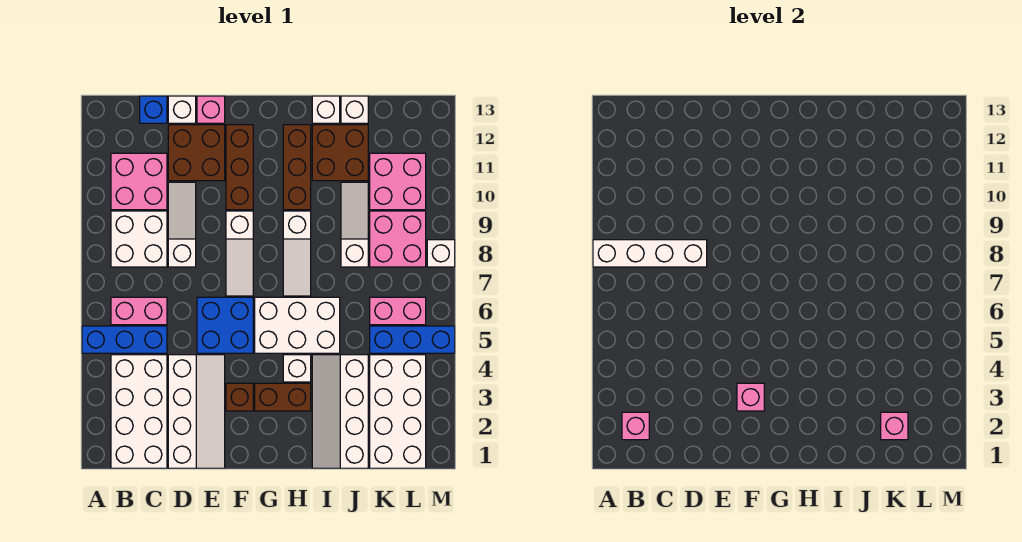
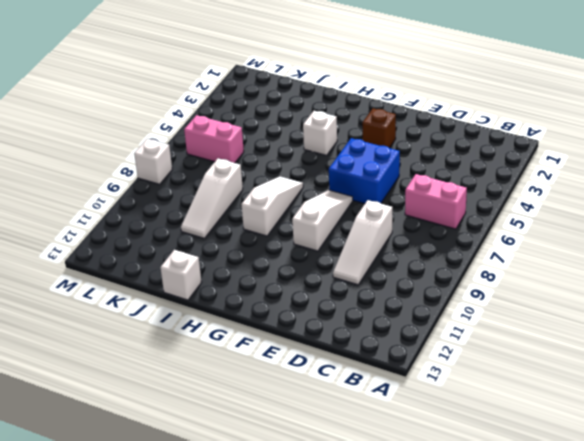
none -> blue 1x3 brick [82,326,167,353]
none -> white 2x4 brick [111,355,167,468]
none -> white 2x2 brick [111,211,167,267]
none -> pink 2x2 brick [111,153,167,210]

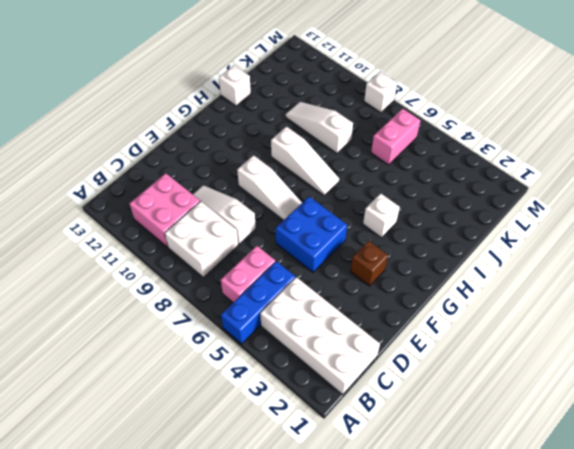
none -> blue 1x1 brick [140,96,167,123]
none -> white 2x4 slope [168,355,225,468]
none -> brown 2x2 brick [168,125,225,181]
none -> white 1x1 brick [168,96,196,123]

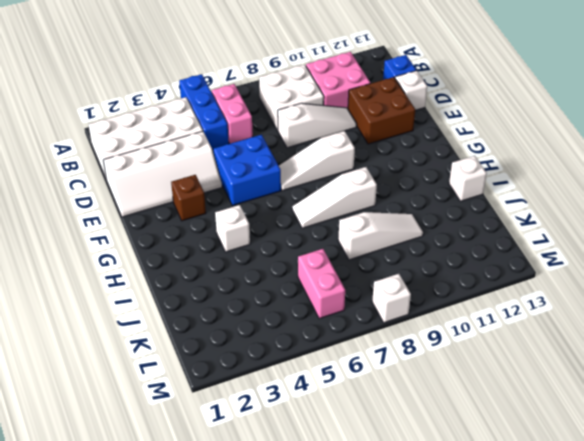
none -> pink 1x1 brick [197,96,225,123]
none -> brown 1x3 brick [226,125,253,210]
none -> brown 1x2 brick [255,383,311,411]
none -> white 2x3 brick [255,297,340,353]

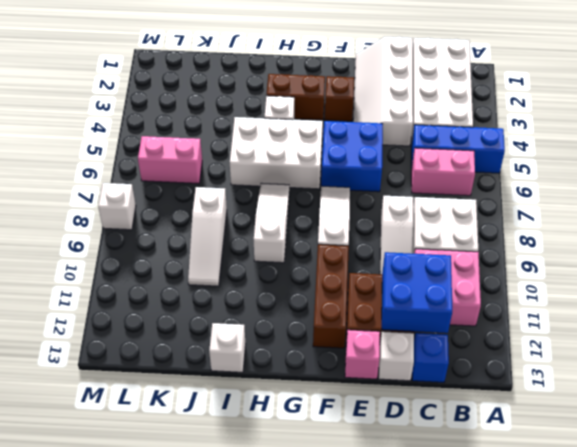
blue 2x2 brick [382,252,452,333] -> none
none -> brown 1x3 brick [283,125,311,210]
none -> white 2x4 slope [312,355,368,468]
none -> brown 2x2 brick [312,125,368,181]
none -> white 1x1 brick [341,96,368,123]

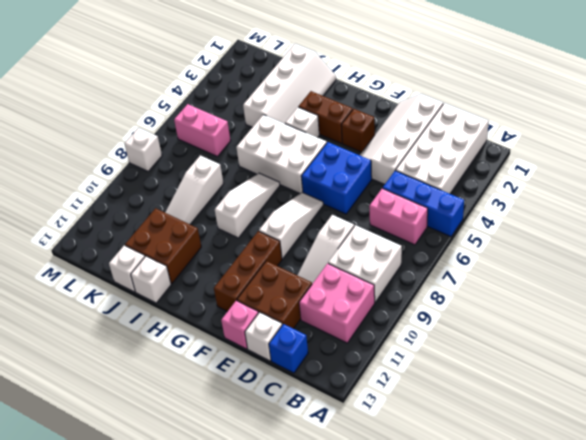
none -> brown 1x3 brick [283,125,311,210]
none -> white 2x4 brick [370,355,426,468]
none -> blue 1x3 brick [370,326,455,353]
none -> pink 2x2 brick [370,211,426,267]

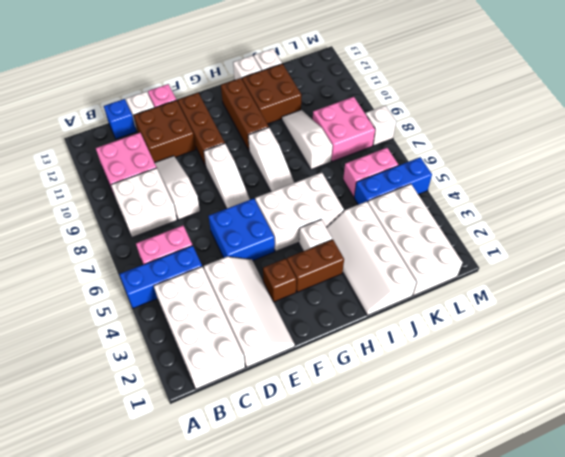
none -> pink 2x2 brick [370,153,426,210]
none -> white 1x4 brick [593,240,707,267]
none -> pink 1x1 brick [622,412,649,440]
none -> pink 1x1 brick [737,383,764,411]

